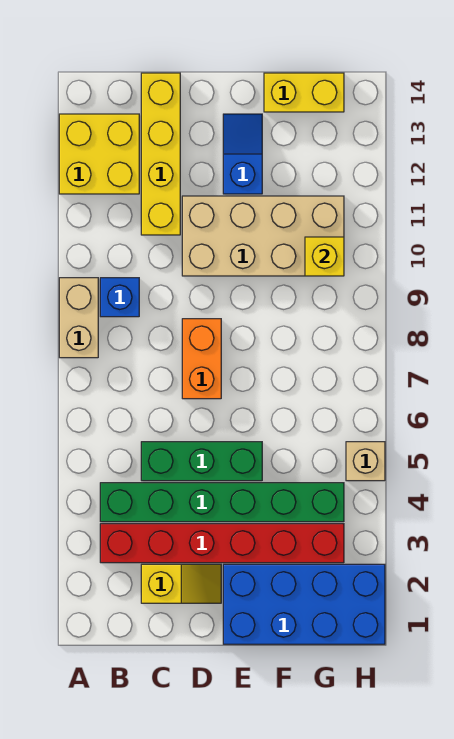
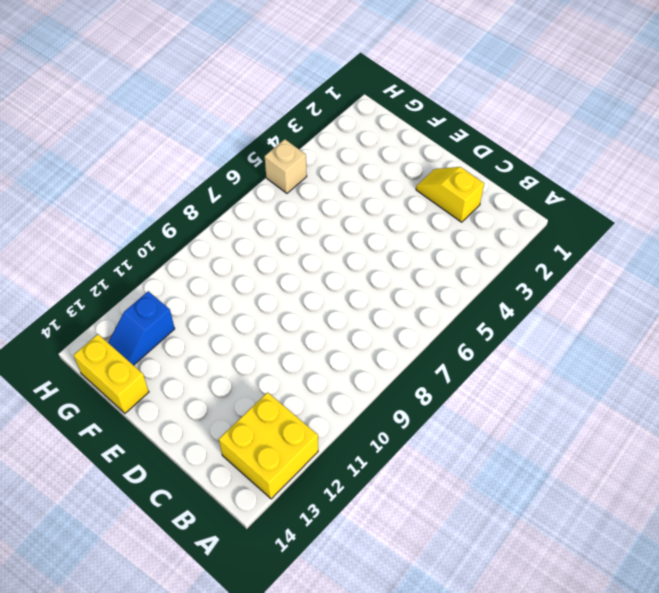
blue 1x2 slope [108,291,175,365] -> blue 1x2 slope moved to [223,114,262,194]
none -> tan 1x2 brick [59,278,98,358]
none -> red 1x6 brick [100,524,344,563]
none -> green 1x6 brick [100,483,344,522]

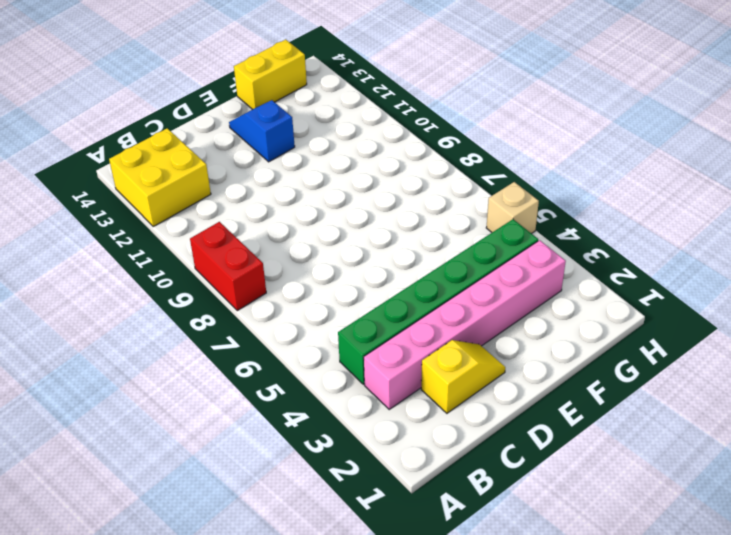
red 1x2 brick [190,222,266,311] -> tan 1x2 brick [59,278,98,358]
pink 1x6 brick [364,240,566,409] -> red 1x6 brick [100,524,344,563]
none -> blue 1x1 brick [100,278,139,317]
none -> green 1x3 brick [141,442,262,481]
none -> yellow 1x4 brick [141,73,180,235]

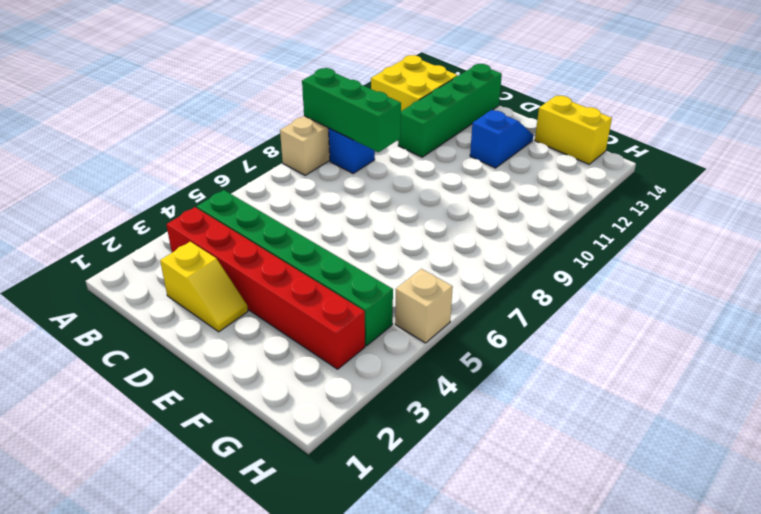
green 1x3 brick [302,68,401,152] -> green 1x3 brick moved to [141,442,262,481]
green 1x4 brick [398,64,502,157] -> yellow 1x4 brick [141,73,180,235]
none -> orange 1x2 brick [182,319,221,399]
none -> tan 2x4 brick [182,196,344,276]
none -> blue 2x4 brick [223,564,385,644]

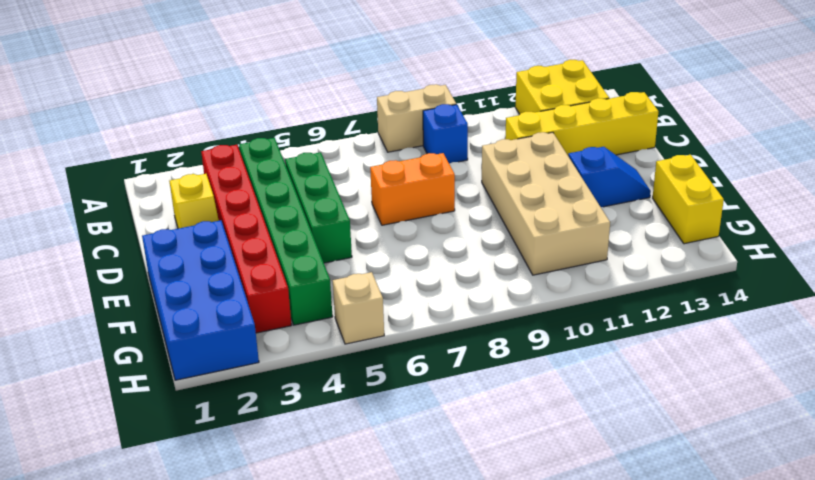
none -> yellow 1x1 brick [305,237,344,276]

